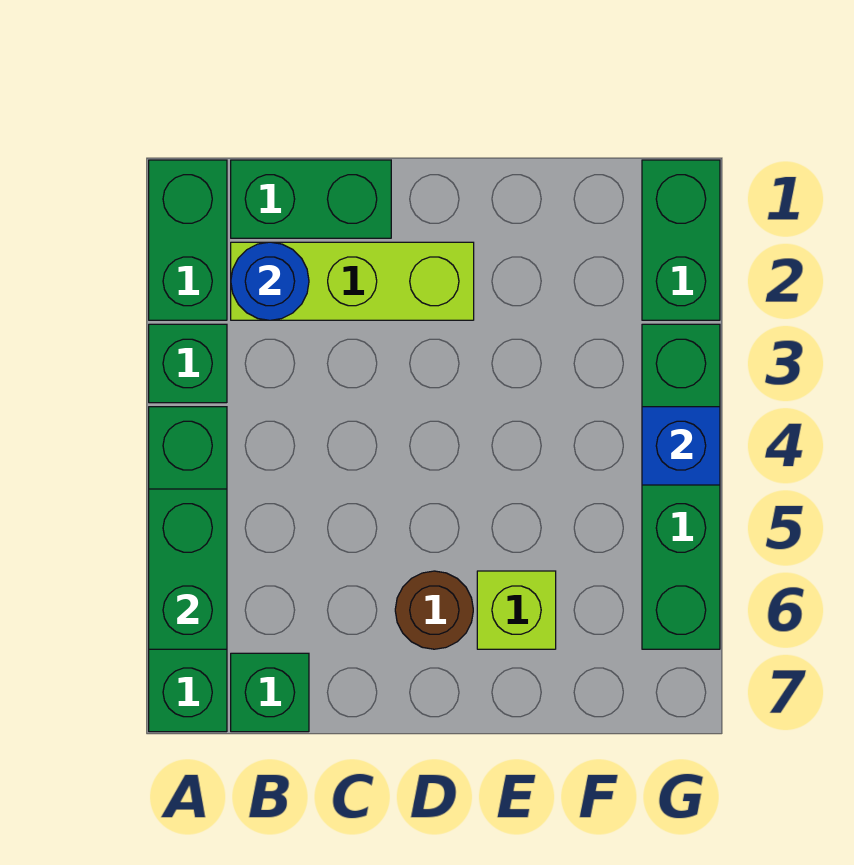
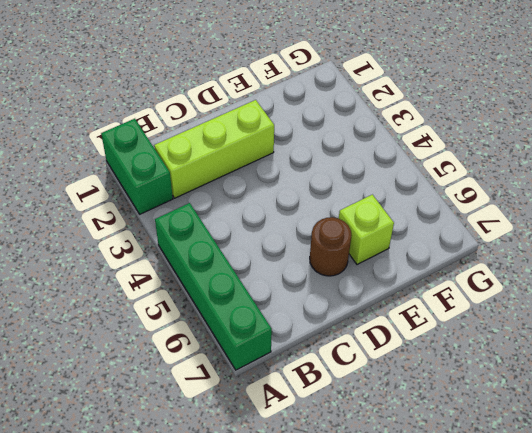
none -> green 1x1 brick [149,324,227,403]
none -> green 1x2 brick [231,160,391,238]
none -> green 1x1 brick [231,653,309,732]

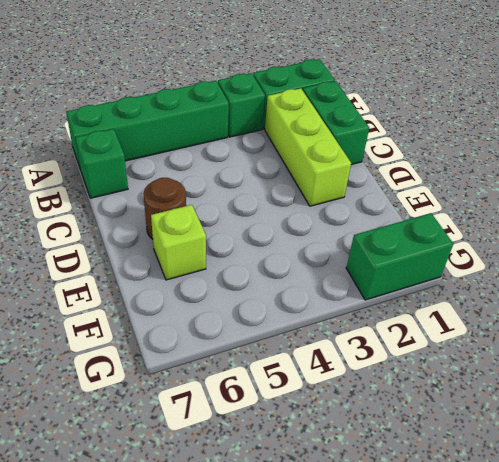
none -> green 1x4 brick [642,324,720,649]
none -> green 1x2 brick [149,489,227,649]
none -> blue 1x1 round brick [231,242,309,320]

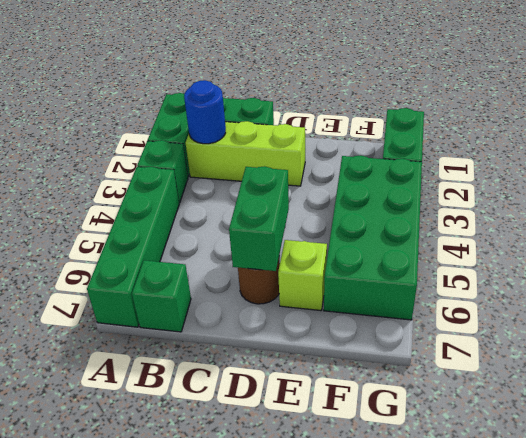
green 1x2 brick [229,166,289,271] -> green 1x2 brick moved to [149,489,227,649]
green 2x4 brick [324,156,422,320] -> green 1x4 brick [642,324,720,649]
none -> blue 1x1 brick [642,407,720,485]

